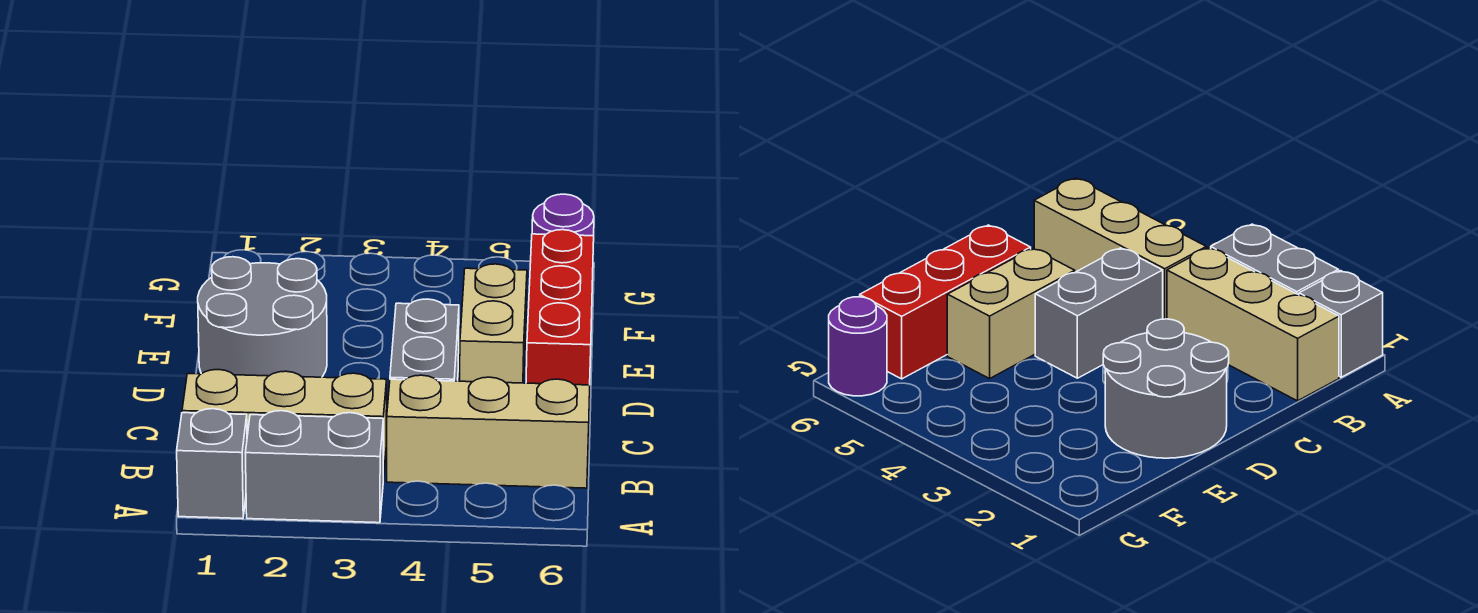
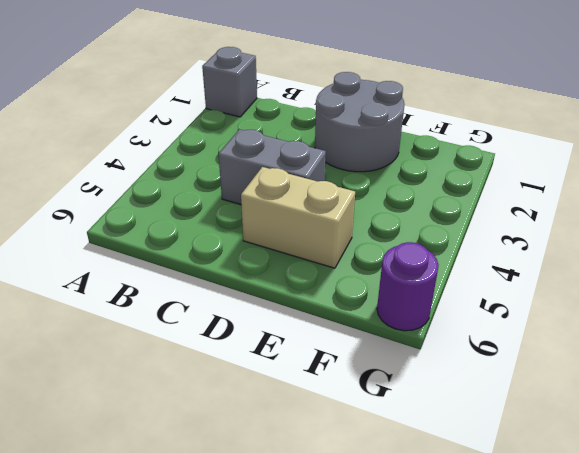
none -> grey 1x2 brick [246,411,383,523]
none -> tan 1x3 brick [182,370,387,480]

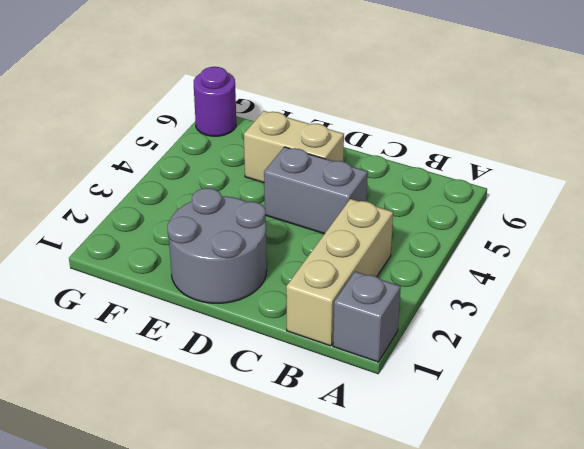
none -> grey 1x2 brick [246,411,383,523]
none -> tan 1x3 brick [387,375,590,488]

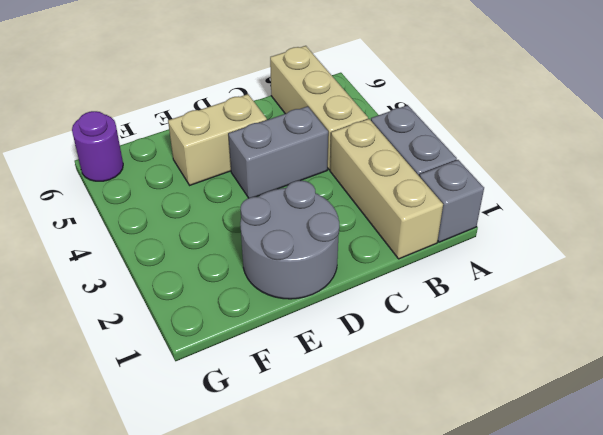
none -> red 1x3 brick [526,230,594,385]

